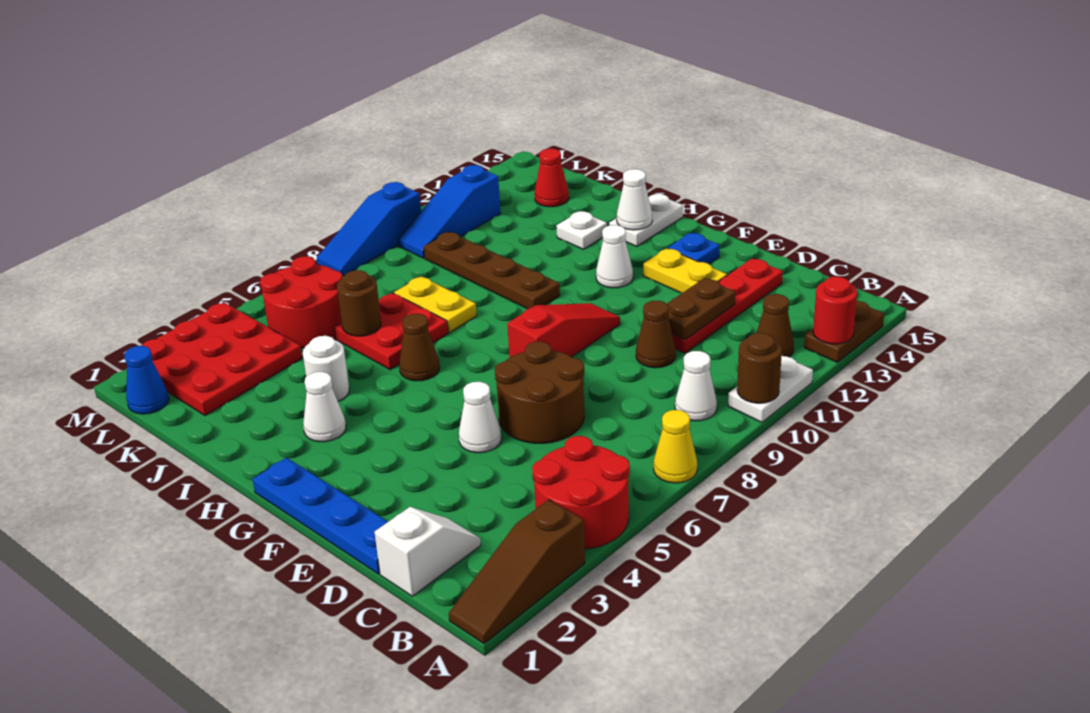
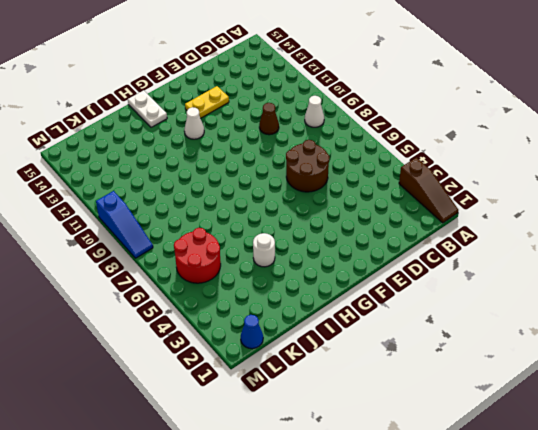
none -> red 2x2 round brick [532,436,630,549]
none -> yellow 1x1 cone [654,410,697,483]
none -> white 1x2 plate [728,356,813,422]
none -> brown 1x2 plate [804,301,884,362]

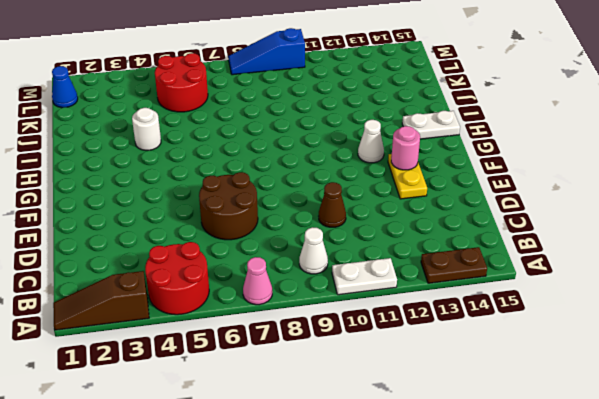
pink 1x1 cone [243,257,272,305] -> yellow 1x1 cone [654,410,697,483]
pink 1x1 round brick [391,126,420,170] -> none
none -> brown 1x1 cone [757,294,794,357]
none -> white 1x2 slope [375,507,481,596]
none -> blue 1x4 plate [253,458,388,574]
none -> red 1x4 plate [672,258,783,353]

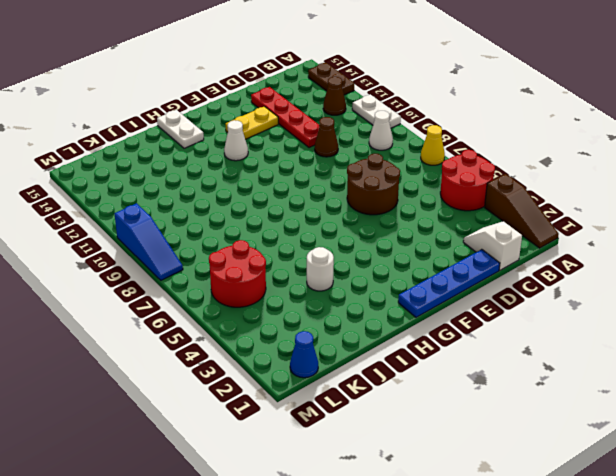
none -> white 1x1 cone [459,382,501,453]
none -> red 1x3 slope [507,303,620,358]
none -> blue 1x1 plate [668,233,720,264]
none -> white 1x1 cone [303,372,346,442]

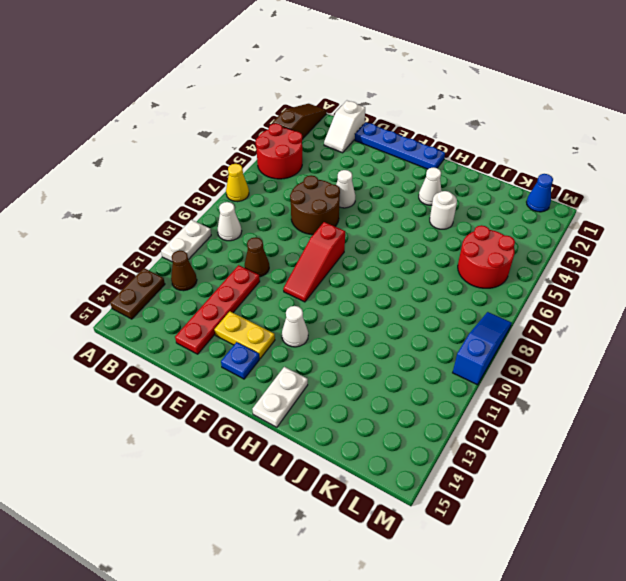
none -> brown 1x1 cone [399,314,440,381]
none -> brown 1x4 plate [424,232,560,309]
none -> red 2x2 plate [334,293,448,369]
none -> yellow 1x2 plate [394,276,477,333]

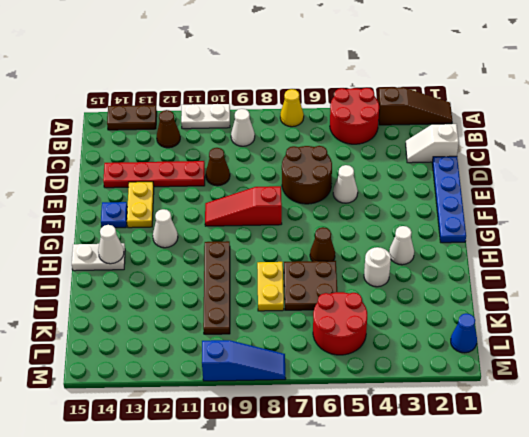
brown 2x2 plate [284,261,337,310] -> red 2x2 plate [334,293,448,369]
none -> white 1x1 plate [556,211,607,249]
none -> red 3x3 plate [141,302,302,416]
none -> red 1x1 cone [535,149,569,207]
none -> blue 1x3 slope [398,165,501,258]

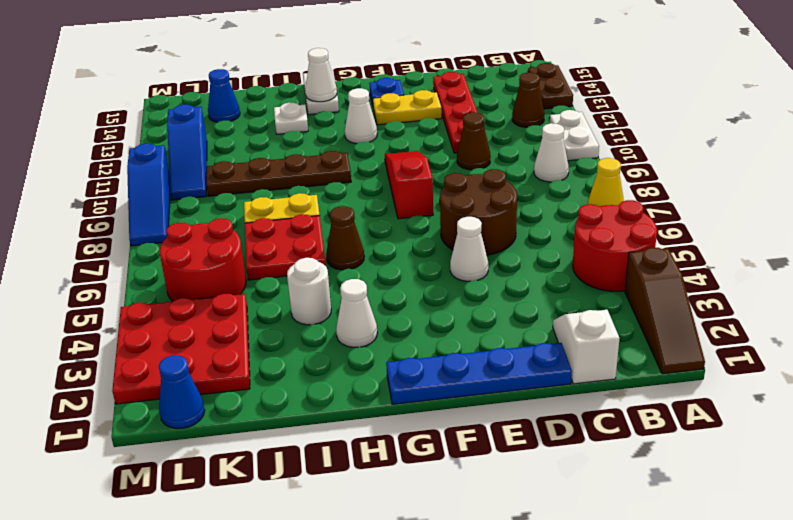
blue 1x1 cone [208,69,240,122] -> red 1x1 cone [535,149,569,207]
none -> brown 1x1 round brick [737,333,782,403]
none -> red 1x1 round brick [813,277,857,344]
none -> brown 1x2 plate [667,278,735,340]
none -> brown 1x1 round brick [337,270,381,336]

